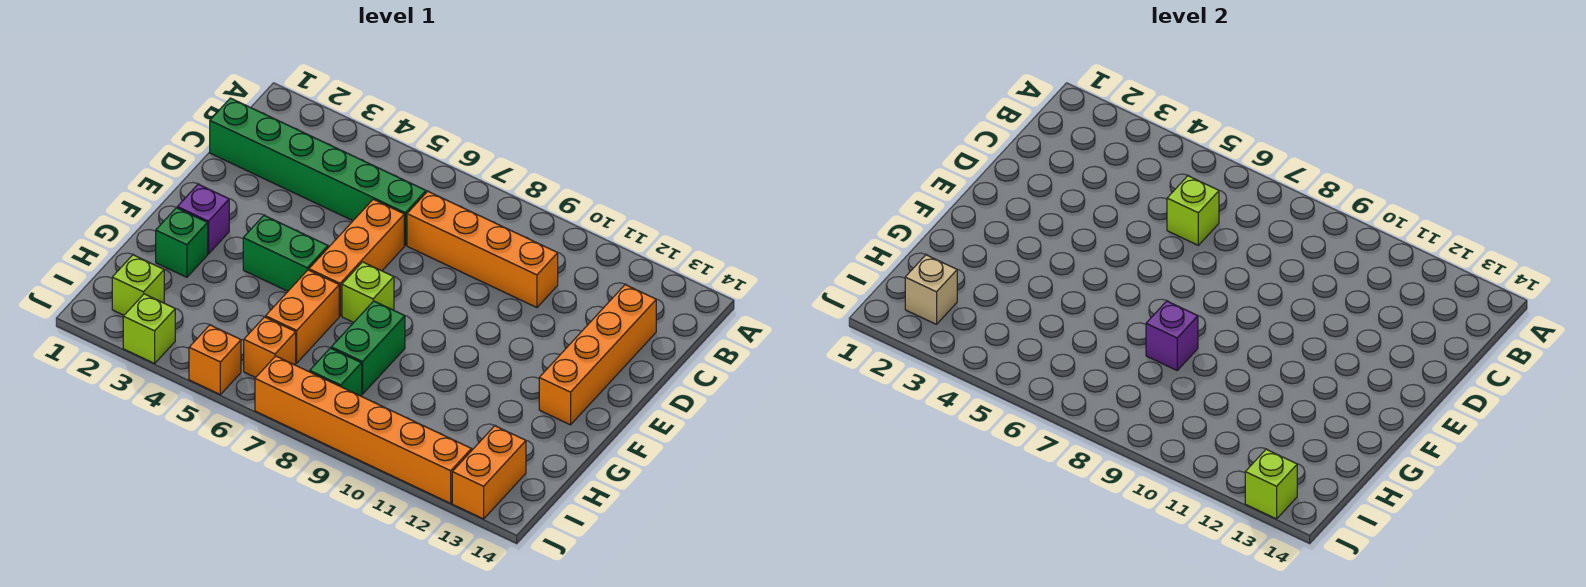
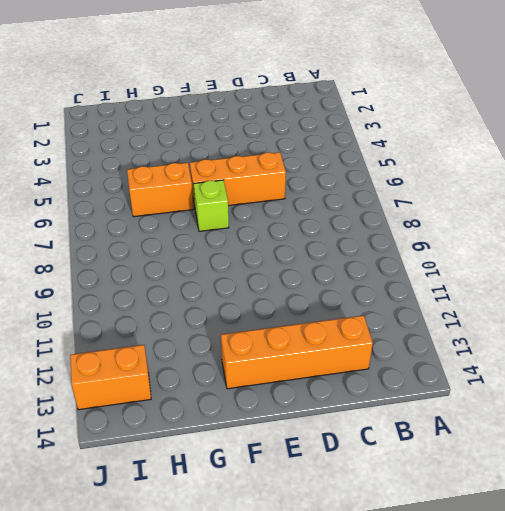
none -> green 1x6 brick [210,98,426,245]
none -> orange 1x4 brick [407,191,558,308]
none -> purple 1x1 brick [177,184,229,254]

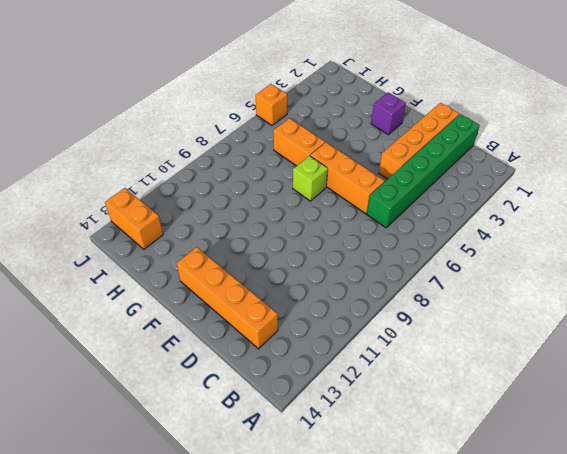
orange 1x4 brick [379,103,459,179] -> orange 1x4 brick moved to [407,191,558,308]
none -> green 1x2 brick [243,216,328,291]
none -> green 1x1 brick [156,208,208,277]
none -> green 1x2 brick [331,301,405,394]

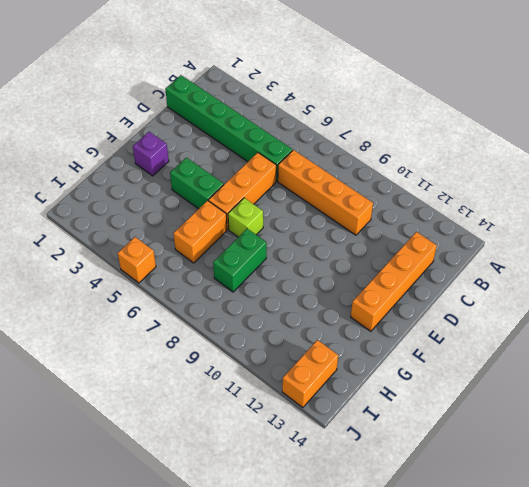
none -> green 1x1 brick [156,208,208,277]
none -> lime 1x1 brick [112,255,164,315]
none -> orange 1x1 brick [244,317,296,378]

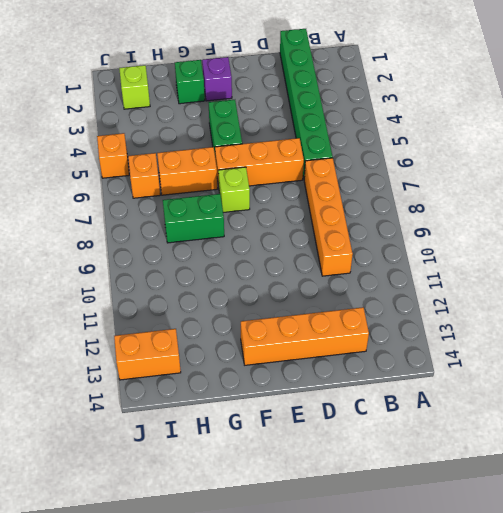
none -> green 1x1 brick [310,348,362,396]
none -> lime 1x1 brick [123,294,175,363]
none -> orange 1x6 brick [255,356,471,503]

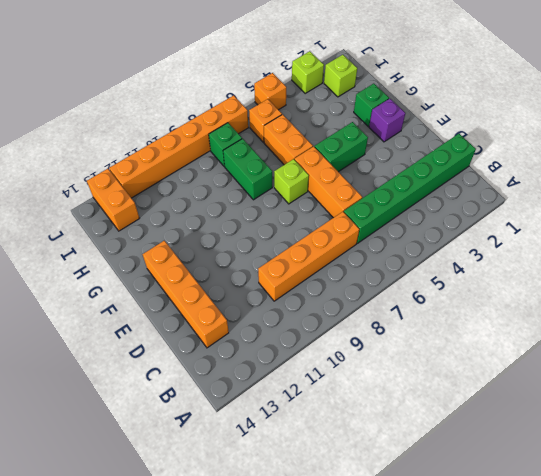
none -> lime 1x1 brick [1167,176,1219,245]
none -> purple 1x1 brick [1146,301,1198,370]
none -> tan 1x1 brick [905,255,957,324]

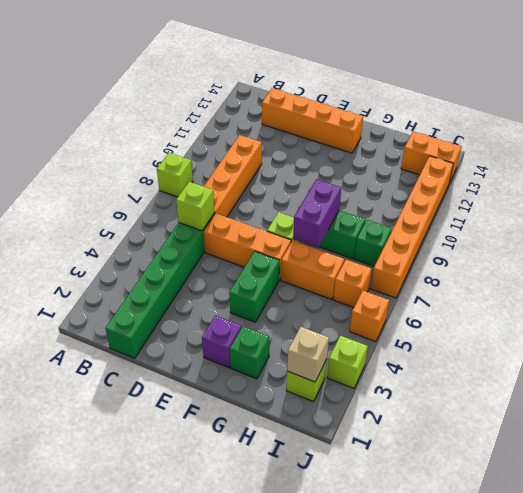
lime 1x1 brick [157,153,193,197] -> lime 1x1 brick moved to [1245,449,1297,519]
purple 1x2 brick [293,179,341,248] -> purple 1x1 brick [1146,301,1198,370]

